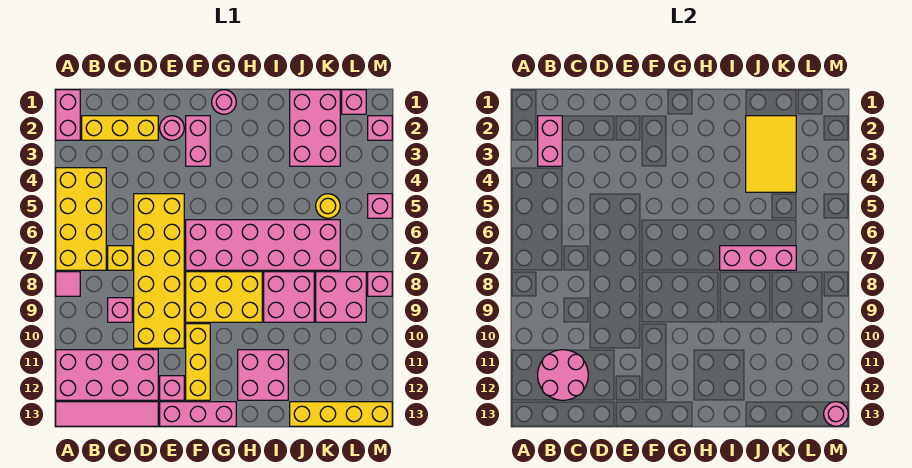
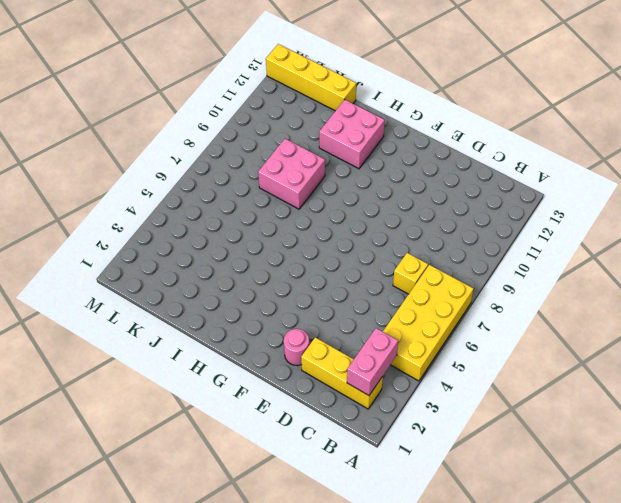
none -> pink 1x2 brick [56,90,80,140]
none -> pink 1x1 tile [56,272,80,296]
none -> pink 2x4 brick [56,350,158,400]
none -> pink 1x4 tile [56,402,158,426]

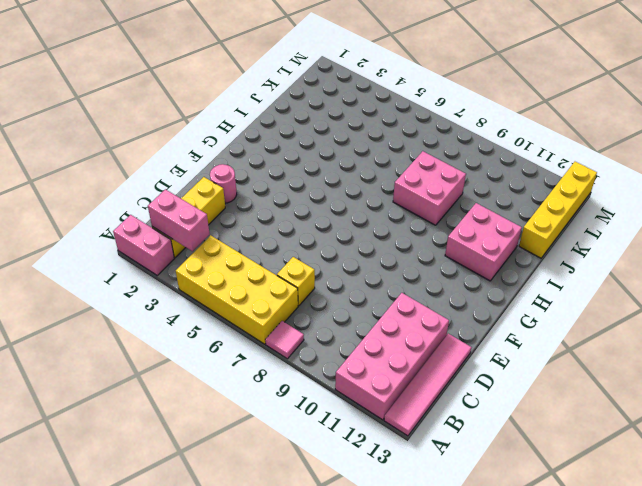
none -> pink 1x1 brick [108,298,132,322]
none -> yellow 2x6 brick [134,194,184,348]
none -> pink 1x1 brick [160,376,184,400]
none -> pink 1x3 brick [160,402,236,426]

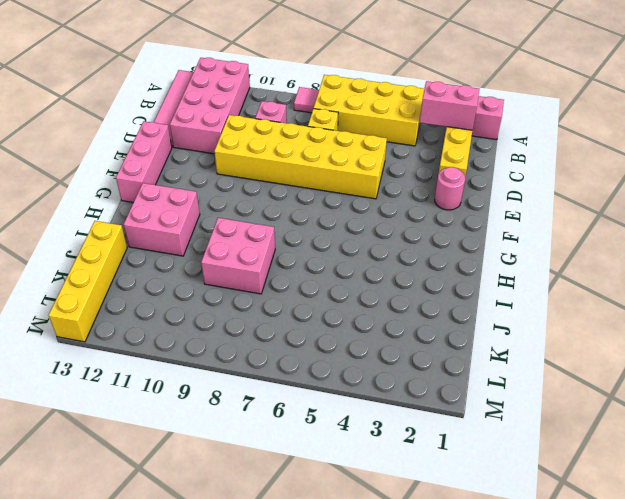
none -> pink 1x1 brick [160,376,184,400]
none -> pink 1x2 brick [186,116,210,166]
none -> pink 2x6 brick [186,220,340,270]
none -> yellow 2x3 brick [186,272,262,322]

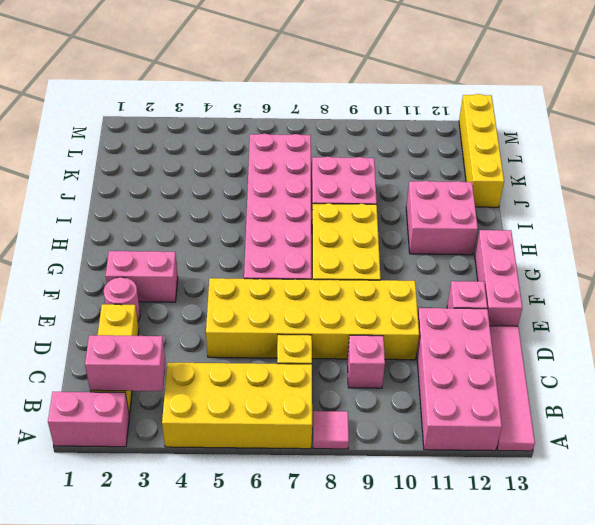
none -> yellow 1x3 brick [186,324,210,400]
none -> pink 1x1 round brick [212,90,236,114]
none -> pink 2x3 brick [290,90,340,166]
none -> yellow 1x1 round brick [316,194,340,218]

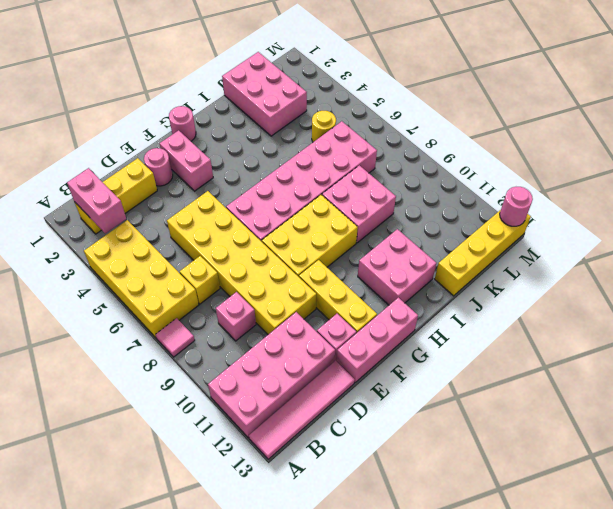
none -> pink 1x2 brick [56,90,80,140]
none -> pink 2x2 brick [316,272,366,322]
none -> pink 1x1 brick [342,90,366,114]
none -> pink 1x1 brick [368,116,392,140]

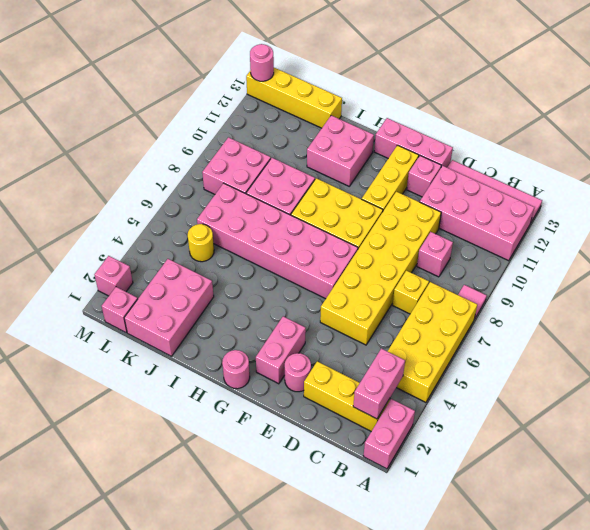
none -> pink 1x1 brick [368,194,392,218]
none -> pink 1x1 brick [368,272,392,296]
none -> pink 2x2 round brick [538,350,588,400]
none -> pink 1x3 brick [720,246,796,270]

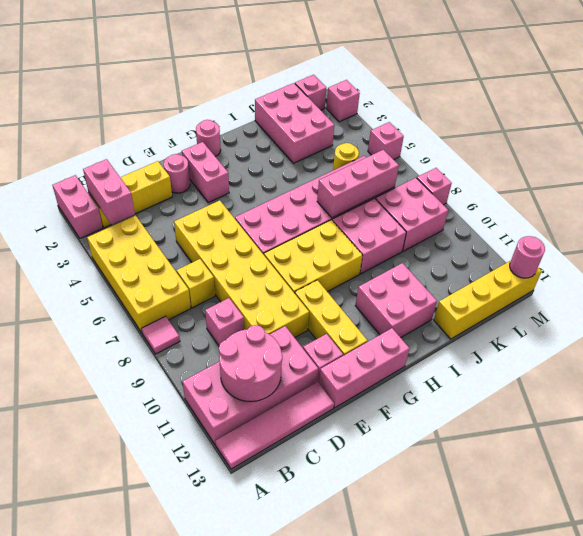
none -> yellow 2x3 tile [746,116,796,192]

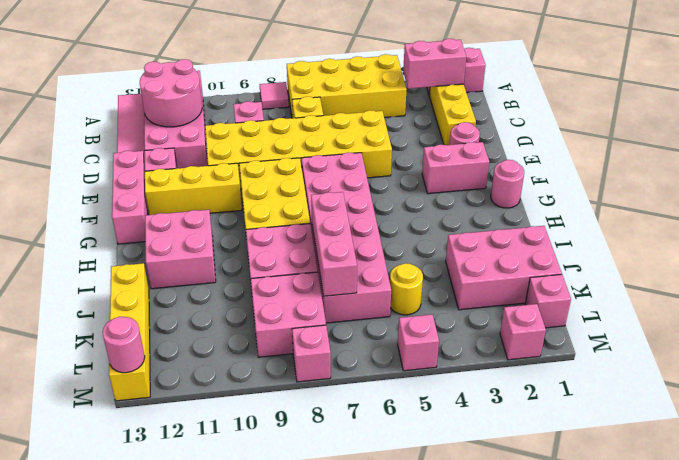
none -> yellow 2x3 tile [746,116,796,192]

